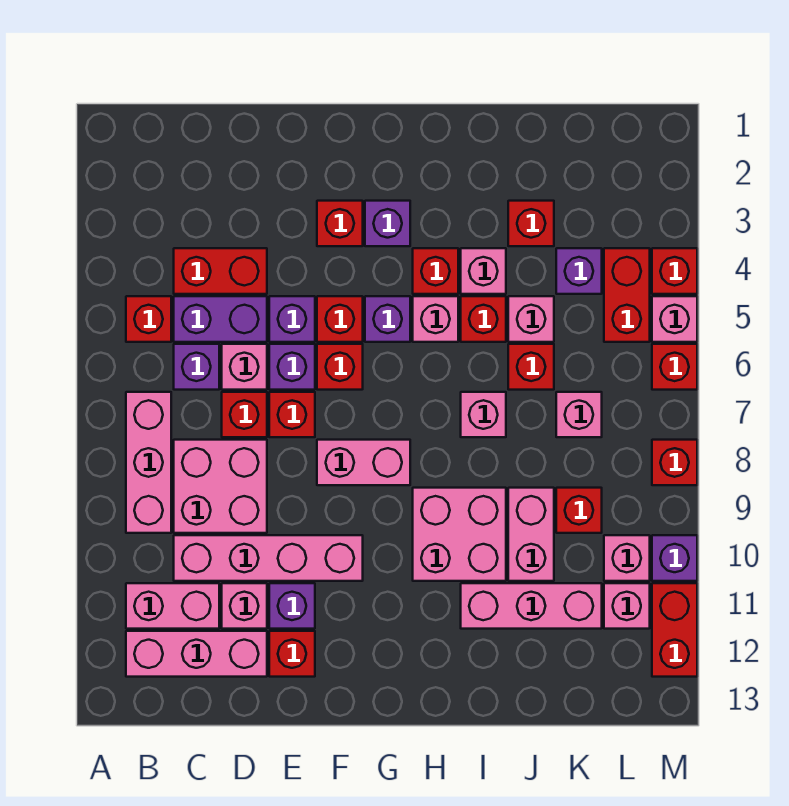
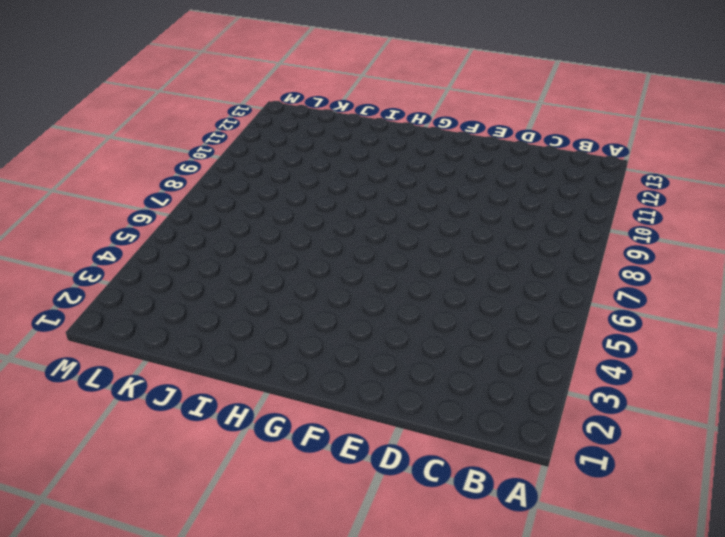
none -> red 1x1 brick [126,296,171,342]
none -> pink 1x3 brick [126,392,171,533]
none -> pink 1x2 brick [126,583,219,629]
none -> pink 1x3 brick [126,631,267,677]

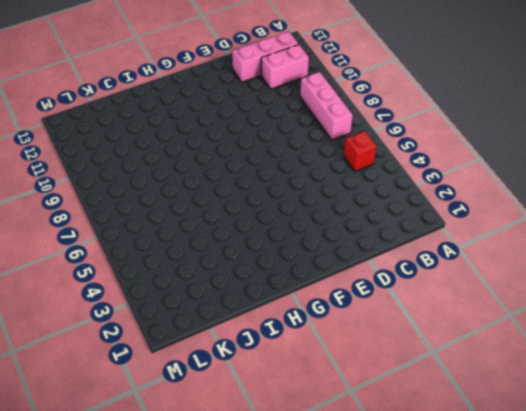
none -> red 1x2 brick [174,248,267,294]
none -> purple 1x2 brick [174,296,267,342]
none -> purple 1x1 brick [174,344,219,390]
none -> pink 2x2 brick [174,440,267,533]

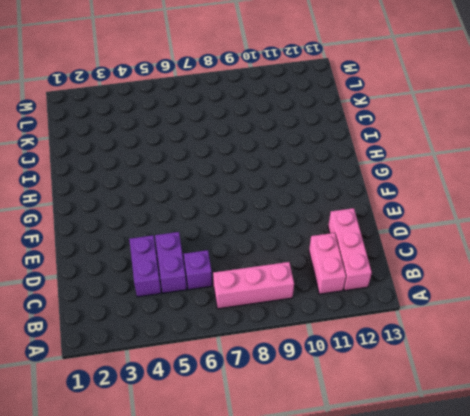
purple 1x2 brick [129,235,161,297] -> red 1x2 brick [174,248,267,294]
none -> red 1x1 brick [126,296,171,342]
none -> pink 2x2 brick [174,440,267,533]
none -> pink 1x4 brick [174,535,363,581]
none -> pink 1x1 brick [222,344,267,390]

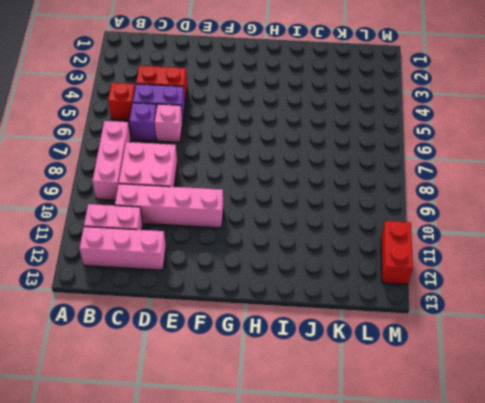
none -> red 1x1 brick [222,392,267,437]
none -> pink 1x1 brick [222,583,267,629]
none -> purple 1x1 brick [269,296,315,342]
none -> purple 1x1 brick [269,344,315,390]

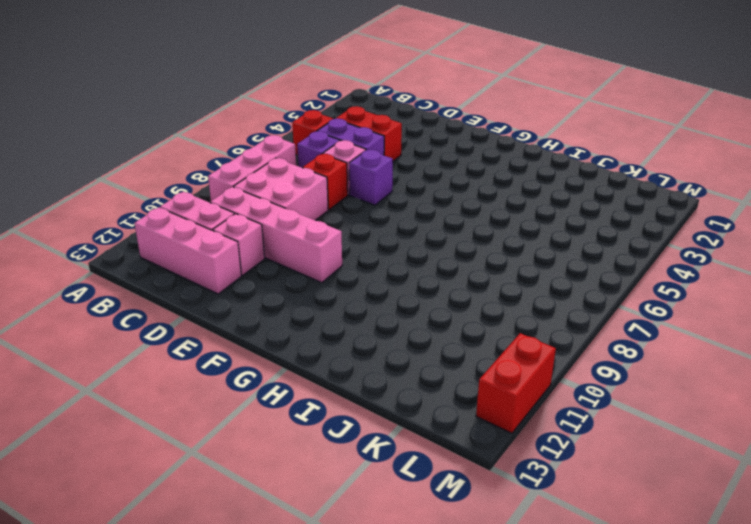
none -> purple 1x1 brick [269,296,315,342]
none -> red 1x1 brick [269,392,315,437]
none -> purple 1x1 brick [269,583,315,629]
none -> red 1x1 brick [269,631,315,677]

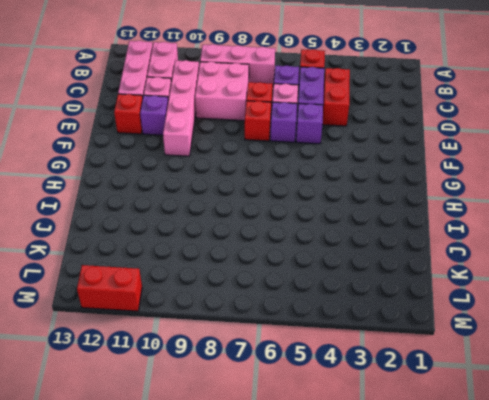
none -> red 1x1 brick [317,201,363,246]
none -> red 1x1 brick [317,296,363,342]
none -> red 1x1 brick [317,344,363,390]
none -> pink 1x2 brick [317,440,410,485]

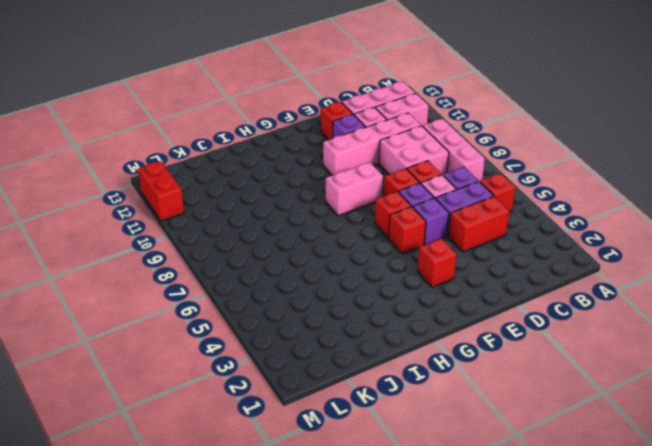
none -> purple 1x1 brick [365,201,410,246]
none -> purple 1x1 brick [365,296,410,342]
none -> red 1x1 brick [413,248,458,294]
none -> pink 1x1 brick [413,296,458,342]

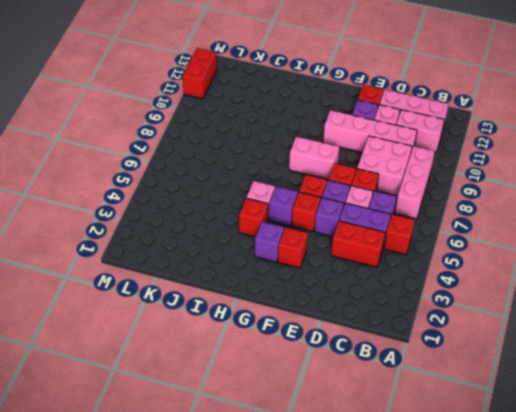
none -> pink 2x2 brick [413,488,506,581]
none -> pink 1x1 brick [461,248,506,294]
none -> red 1x1 brick [461,296,506,342]
none -> pink 1x1 brick [461,392,506,437]

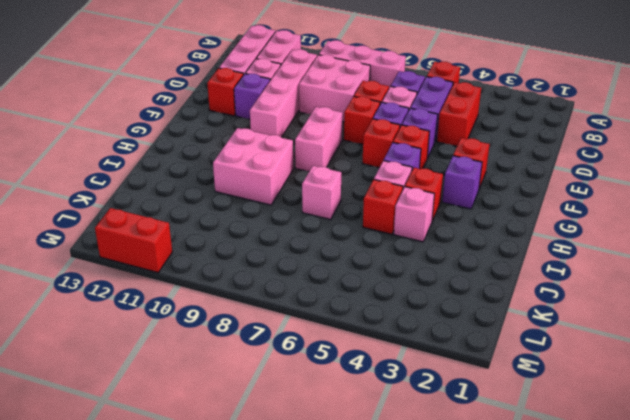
none -> pink 1x3 brick [461,583,602,629]
none -> red 1x1 brick [508,201,554,246]
none -> pink 1x1 brick [508,296,554,342]
none -> red 1x1 brick [508,344,554,390]

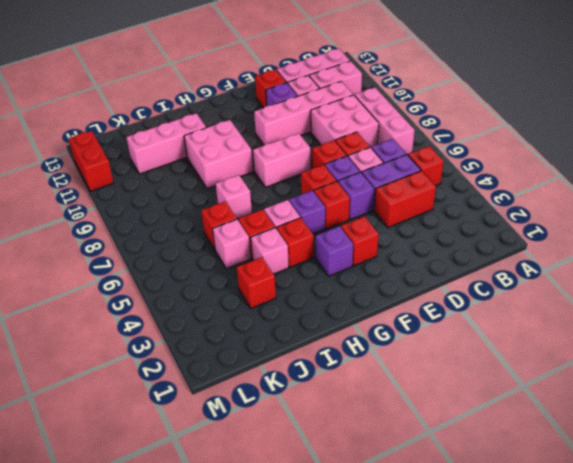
none -> pink 1x2 brick [508,488,554,581]
none -> purple 1x1 brick [556,248,602,294]
none -> pink 1x1 brick [556,392,602,437]
none -> red 1x1 brick [556,488,602,533]

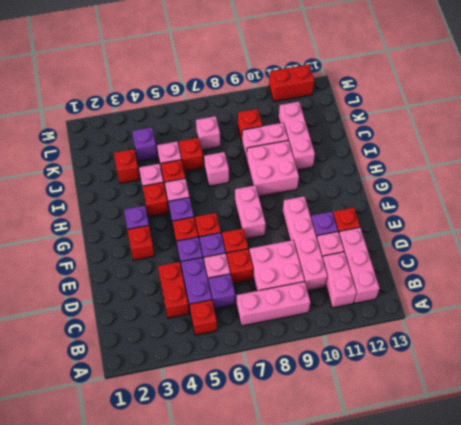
none -> red 1x2 brick [604,248,650,342]
none -> pink 1x1 brick [604,535,650,581]
none -> pink 1x1 brick [604,583,650,629]
none -> red 1x1 brick [652,248,697,294]

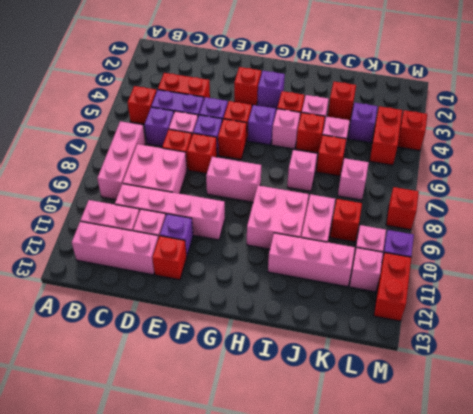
none -> pink 1x1 brick [652,296,697,342]
none -> red 1x1 brick [652,344,697,390]

